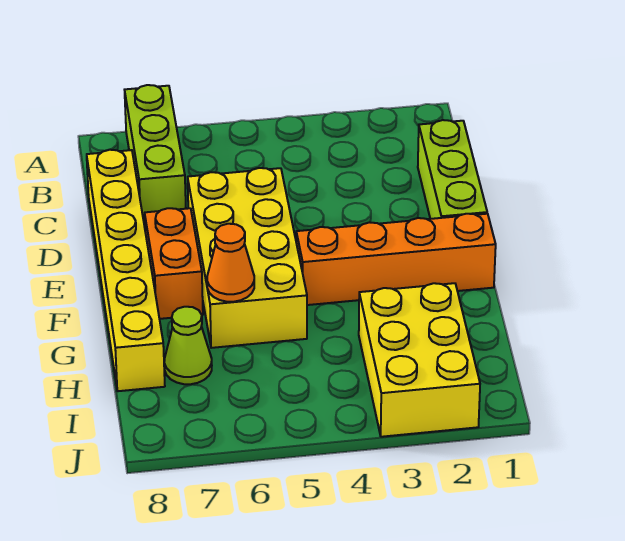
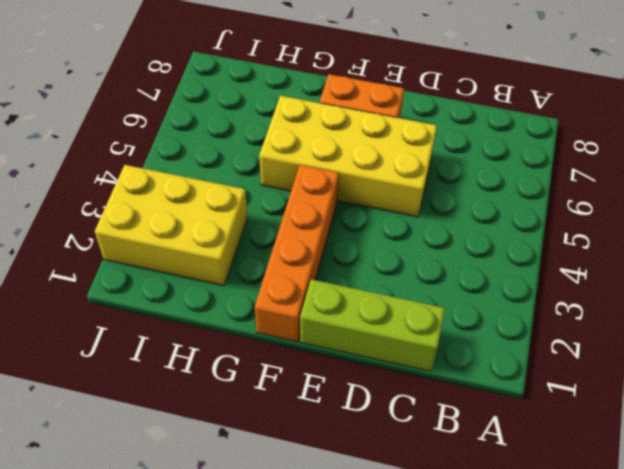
none -> lime 1x3 brick [125,85,186,222]
none -> yellow 1x6 brick [87,150,165,391]

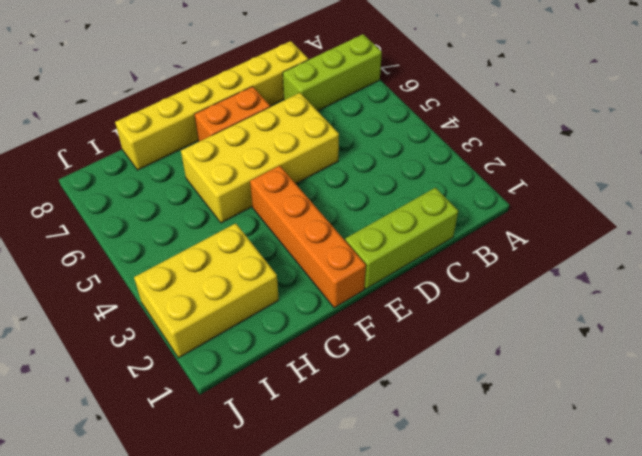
none -> lime 1x1 cone [164,307,212,384]
none -> orange 1x1 cone [207,224,254,302]

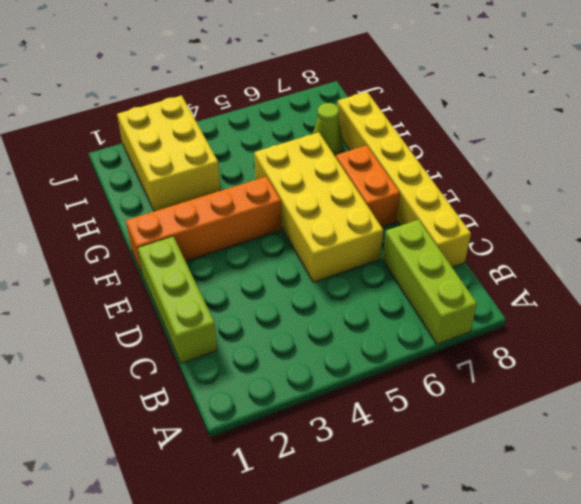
none -> orange 1x1 cone [207,224,254,302]

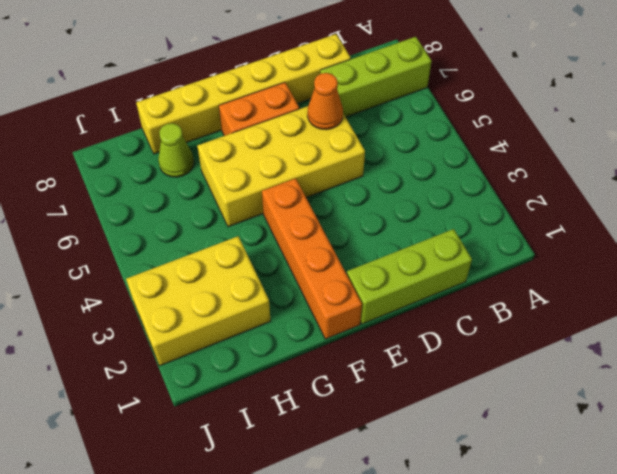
orange 1x1 cone [307,73,343,130] -> orange 1x1 cone moved to [207,224,254,302]

